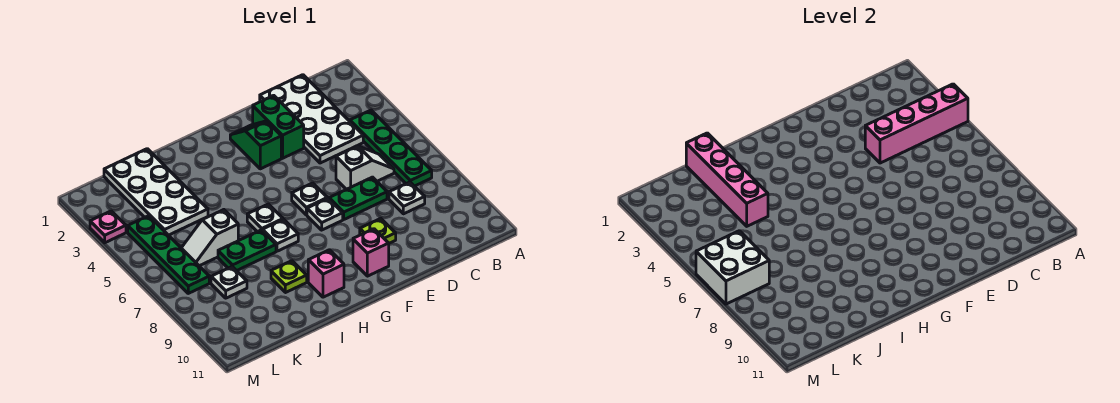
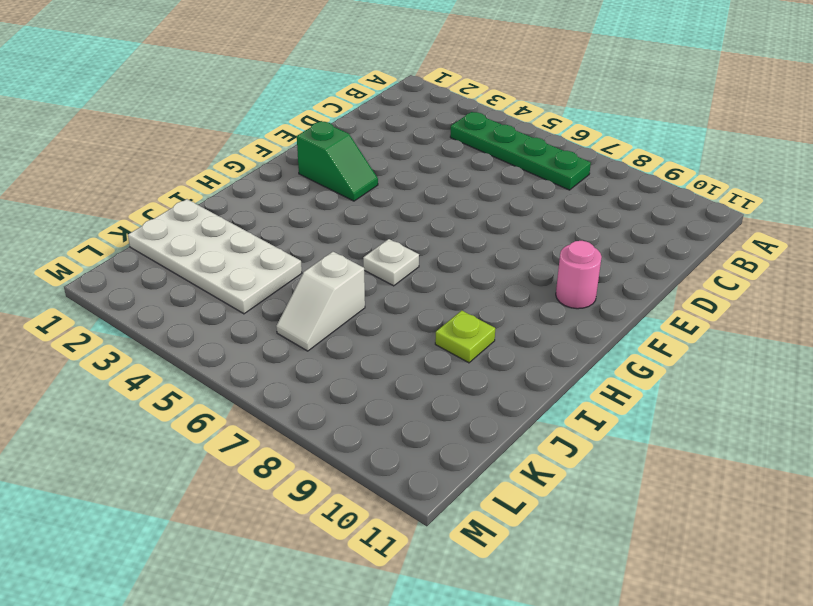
green 1x2 slope [297,121,378,201] -> green 1x2 slope turned to [230,121,281,169]
pink 1x1 round brick [556,241,602,309] -> pink 1x1 brick [353,229,389,276]
none -> white 2x4 plate [260,75,363,163]
none -> white 1x2 slope [336,146,394,189]
none -> white 1x1 plate [389,182,425,214]

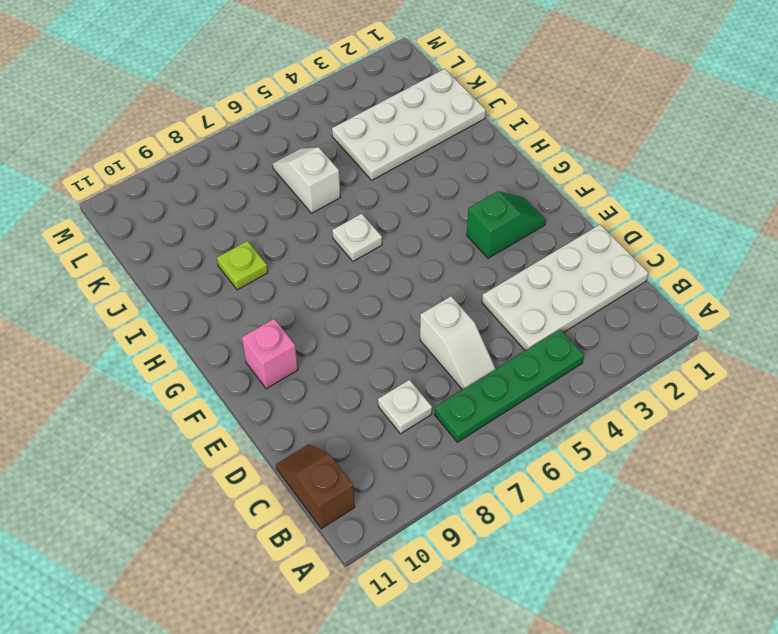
brown 1x2 slope [276,445,355,529] -> none
none -> green 1x2 plate [329,177,387,219]
none -> green 1x2 brick [253,95,304,158]
none -> lime 1x1 plate [360,218,396,243]

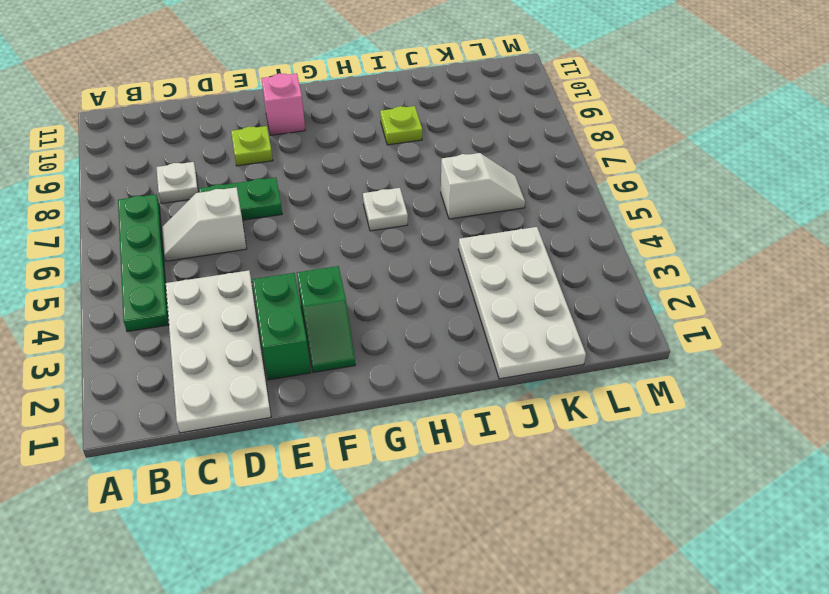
none -> white 1x1 plate [292,183,327,215]
none -> white 1x1 plate [307,198,343,230]
none -> white 1x1 plate [262,219,298,251]

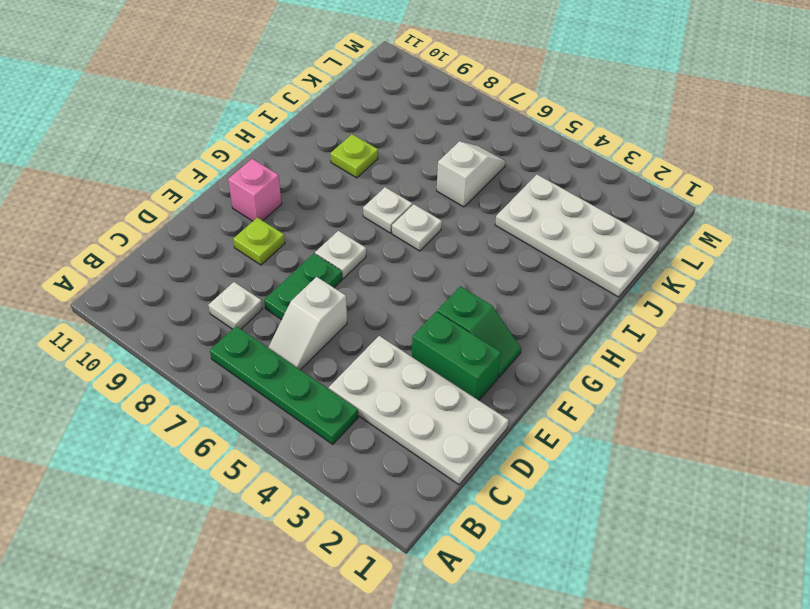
none -> white 1x1 plate [292,183,327,215]
none -> pink 1x1 brick [308,250,344,297]
none -> green 1x2 plate [218,230,276,271]

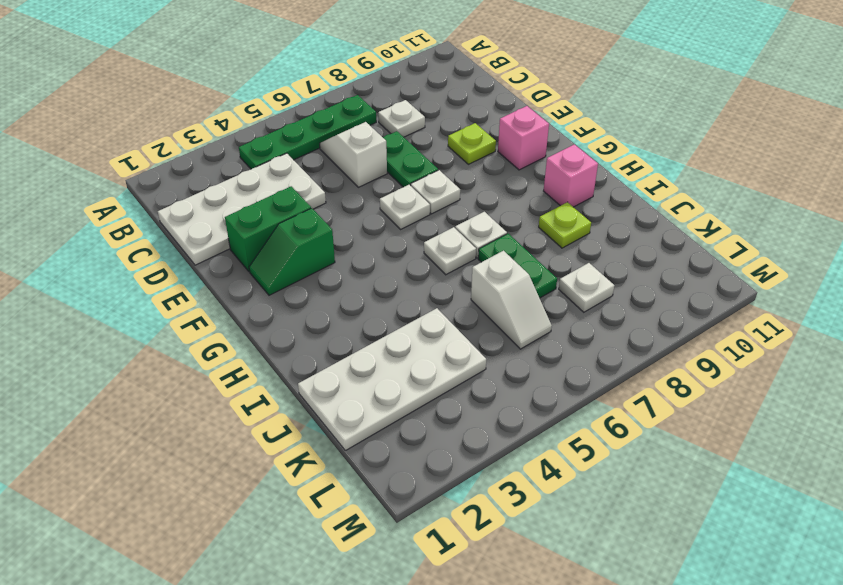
none -> green 1x4 plate [128,216,209,293]
none -> pink 1x1 plate [90,211,126,243]
none -> pink 1x4 brick [865,84,968,163]

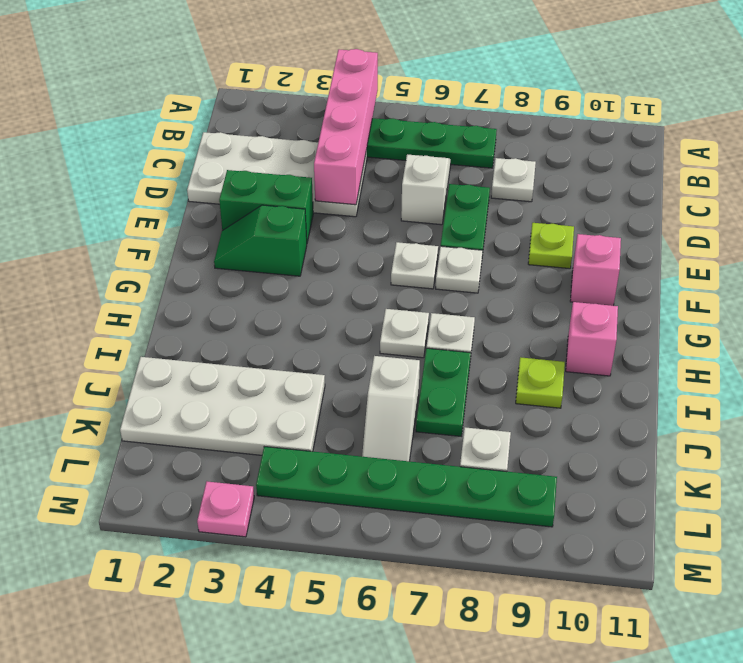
green 1x6 plate [256,447,557,527] -> green 1x4 plate [128,216,209,293]
none -> pink 1x4 brick [686,133,768,226]
none -> white 2x2 brick [696,231,769,304]

